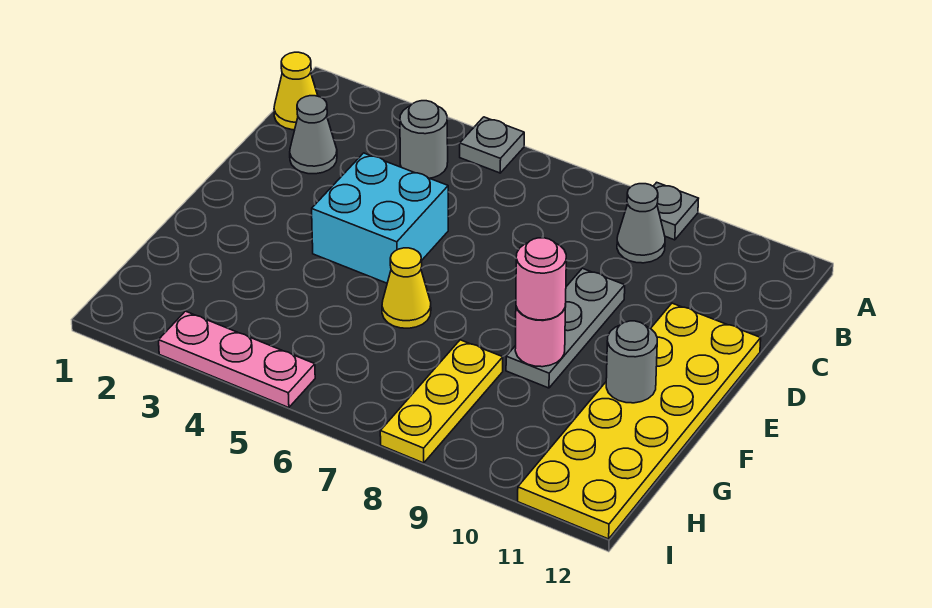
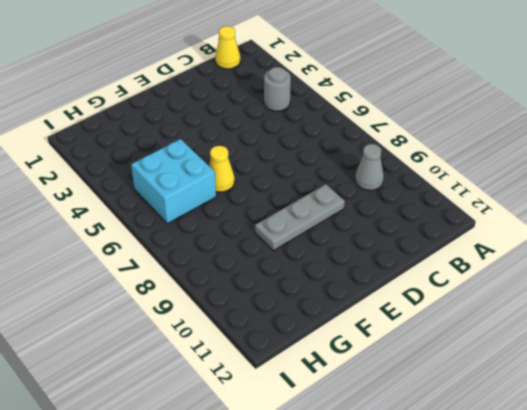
cyan 2x2 brick [131,139,216,224] -> cyan 2x2 brick moved to [312,153,448,283]
none -> grey 1x1 plate [460,117,524,173]
none -> grey 1x1 plate [653,182,699,240]
none -> grey 1x1 cone [290,96,337,174]

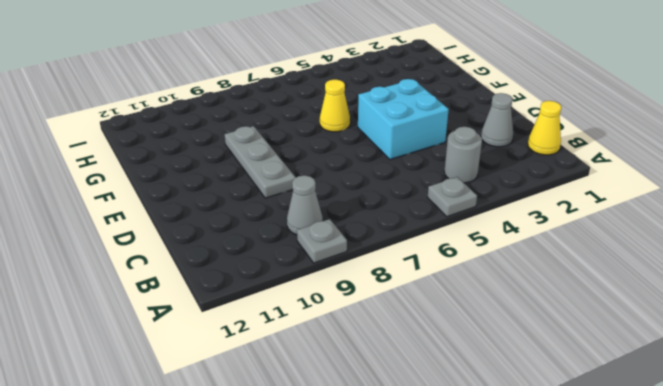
none -> yellow 2x6 plate [518,303,761,539]
none -> yellow 1x3 plate [380,340,503,463]
none -> pink 1x3 plate [159,311,315,408]

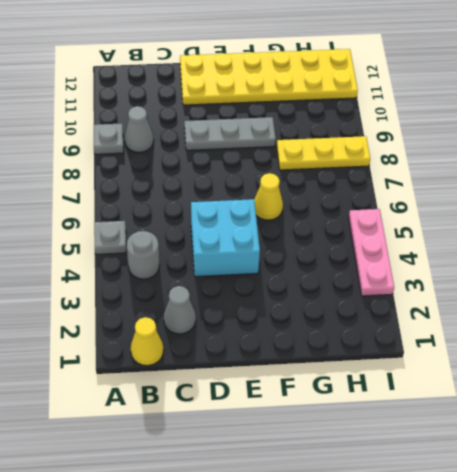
none -> pink 1x1 round brick [515,304,566,367]
none -> grey 1x1 round brick [606,321,657,403]
none -> pink 1x1 round brick [516,238,566,320]

